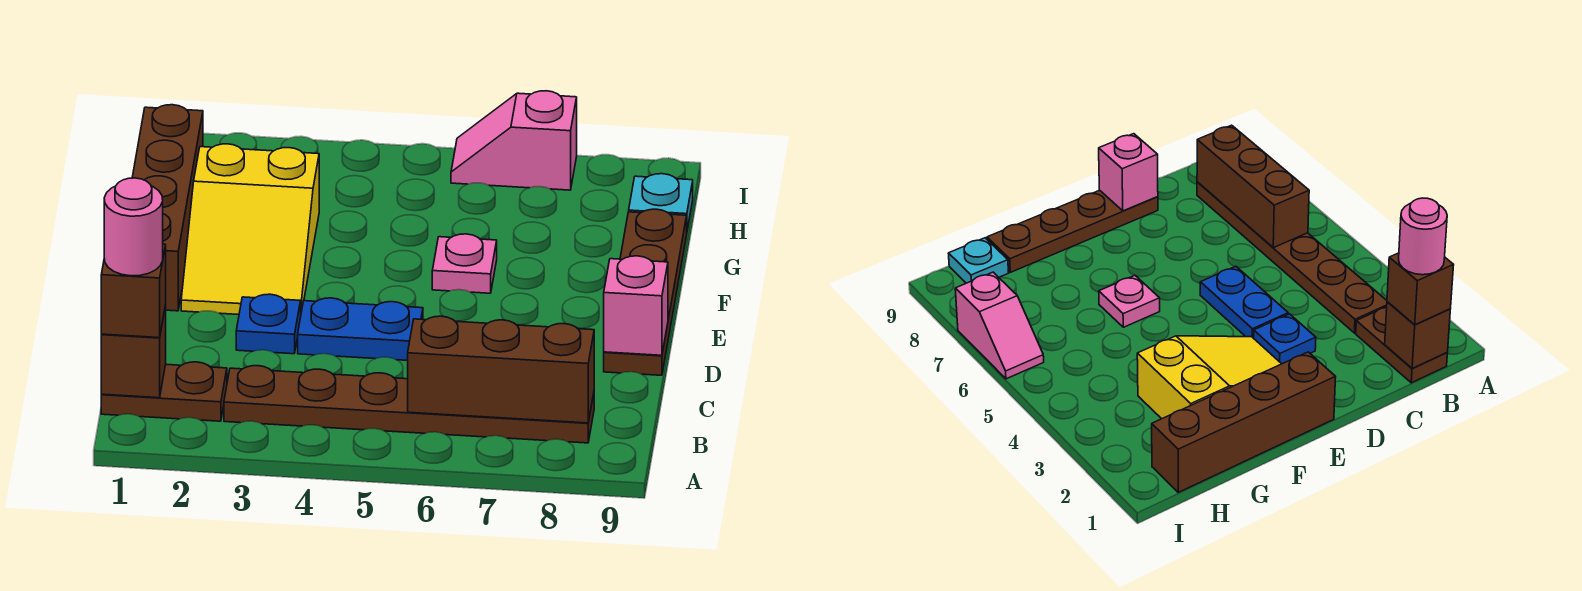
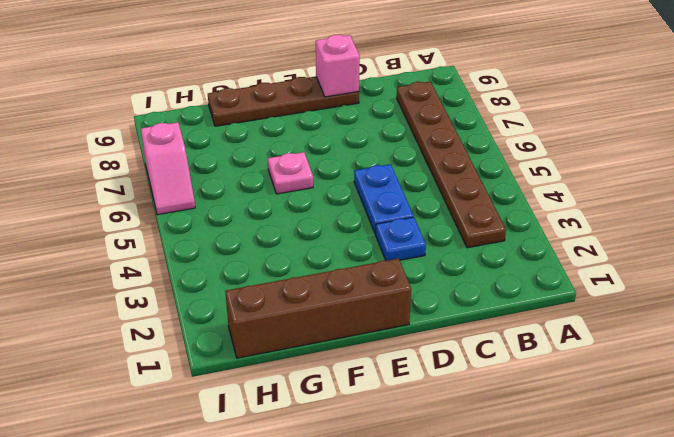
none -> brown 1x2 plate [101,362,227,421]
none -> yellow 2x3 slope [181,144,319,315]
none -> cyan 1x1 plate [629,174,693,230]

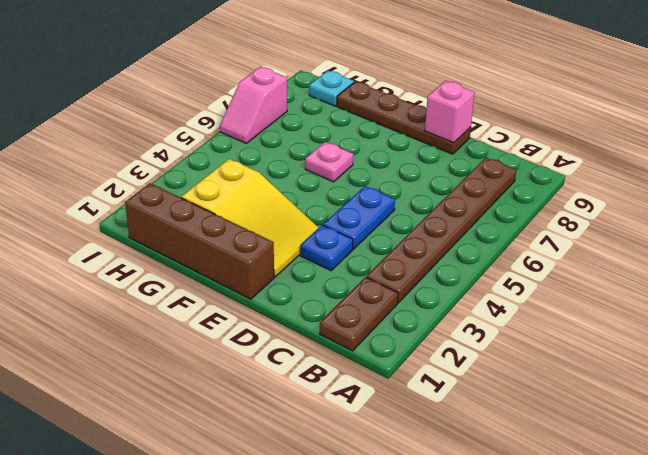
none -> brown 1x1 brick [101,305,166,398]
none -> brown 1x3 brick [408,316,594,423]
none -> brown 1x1 brick [101,244,166,338]

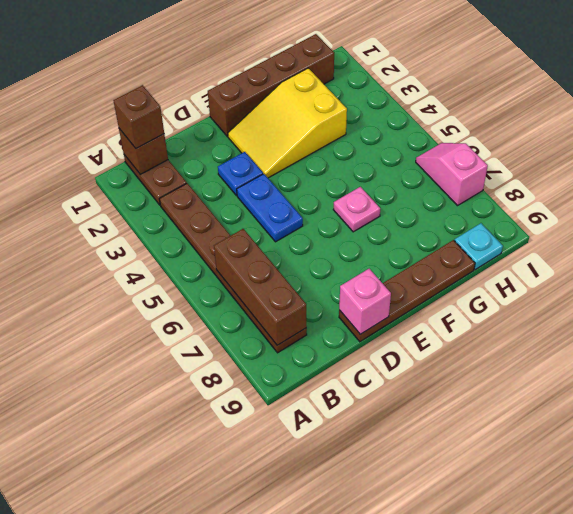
none -> pink 1x1 round brick [104,178,163,276]

